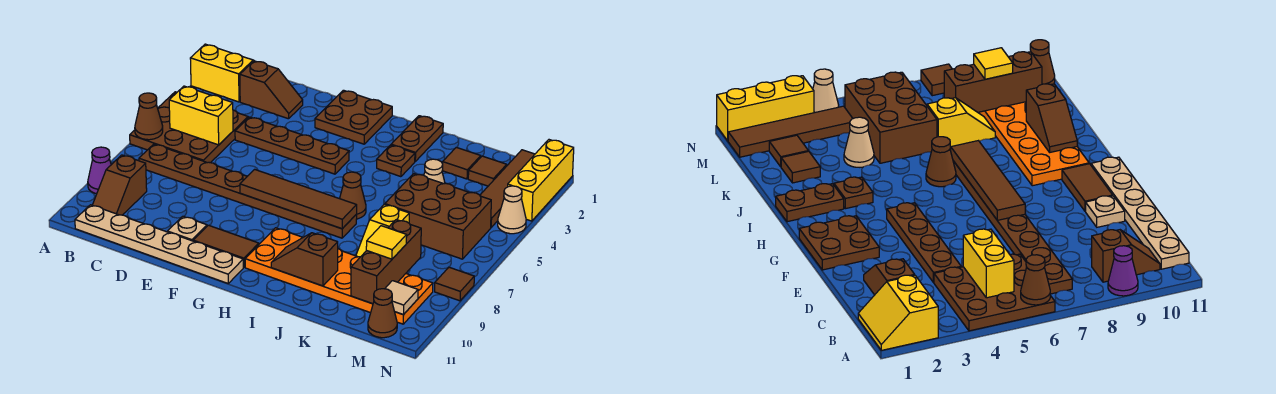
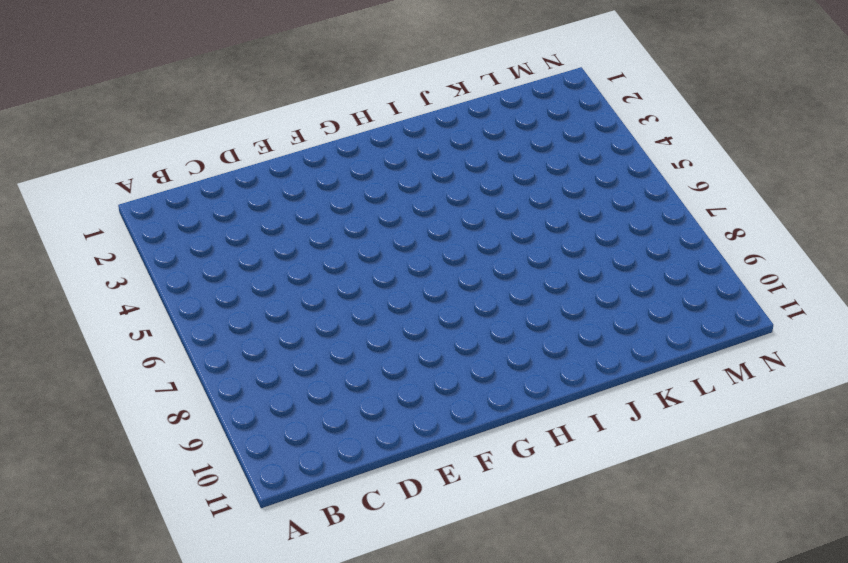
none -> yellow 2x2 slope [190,44,254,102]
none -> brown 3x3 plate [130,92,248,163]
none -> purple 1x1 cone [88,147,111,194]
none -> brown 1x8 plate [139,144,357,238]

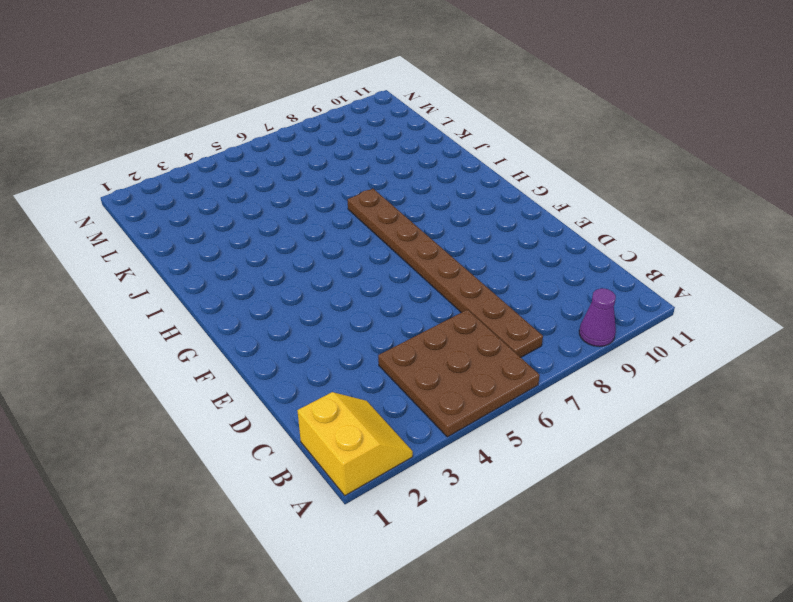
yellow 2x2 slope [297,392,413,496] -> yellow 2x2 slope turned to [190,44,254,102]
none -> brown 1x2 slope [93,155,147,215]
none -> tan 1x6 plate [75,205,243,283]
none -> brown 1x2 slope [240,61,303,119]
none -> brown 1x4 plate [235,117,349,174]

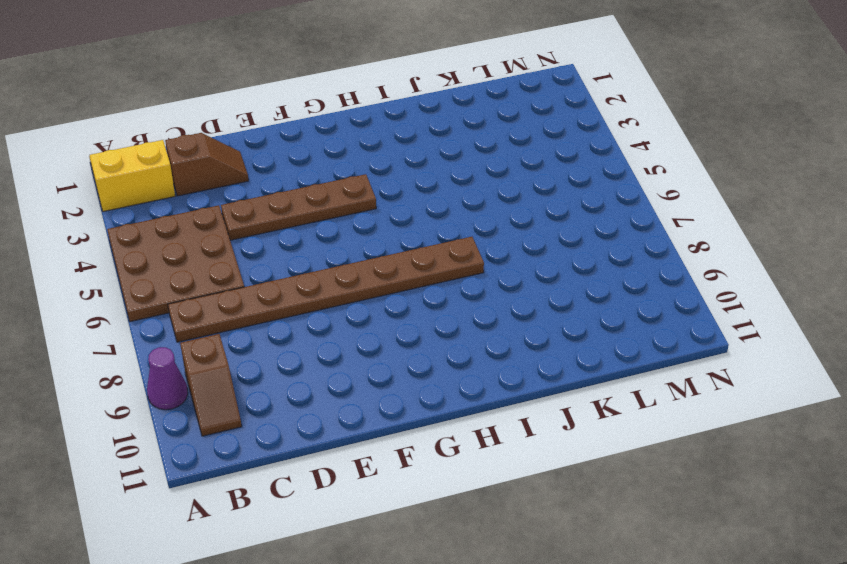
none -> tan 1x6 plate [75,205,243,283]
none -> tan 1x1 plate [168,216,207,241]
none -> brown 2x2 plate [315,90,392,144]
none -> brown 1x2 tile [193,225,259,267]

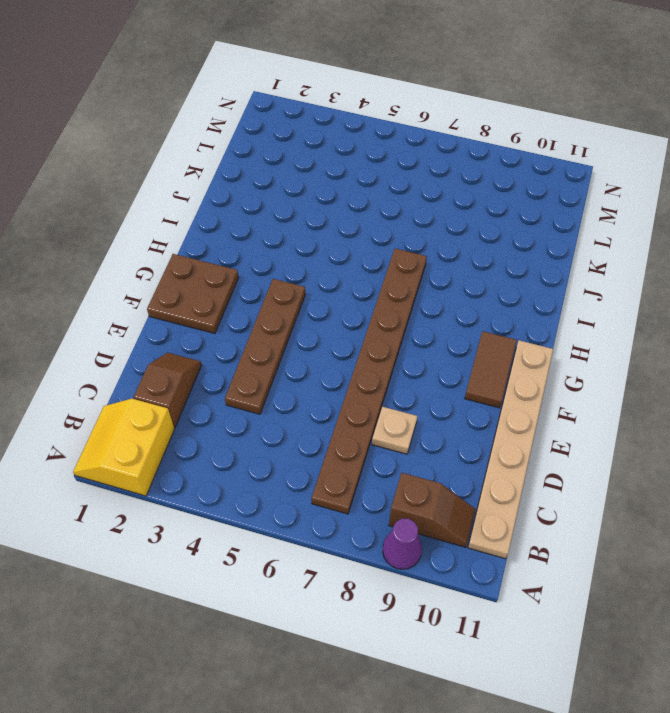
tan 1x1 plate [372,407,417,454] -> tan 1x1 plate moved to [168,216,207,241]
none -> brown 3x3 plate [130,92,248,163]
none -> orange 2x6 plate [245,228,433,324]
none -> brown 1x2 plate [391,116,443,161]
none -> brown 1x1 plate [377,145,415,177]

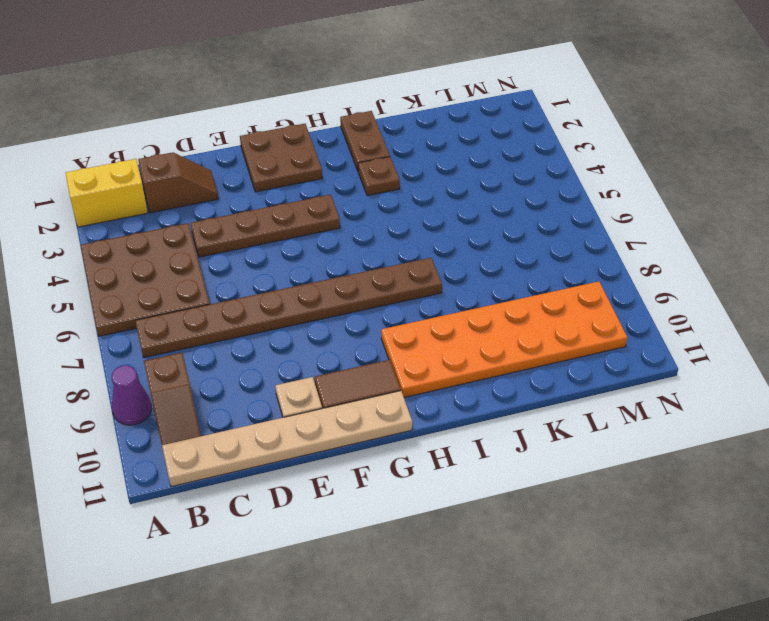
none -> brown 1x1 cone [340,172,366,219]
none -> brown 1x1 tile [442,147,481,179]
none -> tan 1x1 cone [424,159,445,184]
none -> brown 2x3 brick [385,174,491,259]

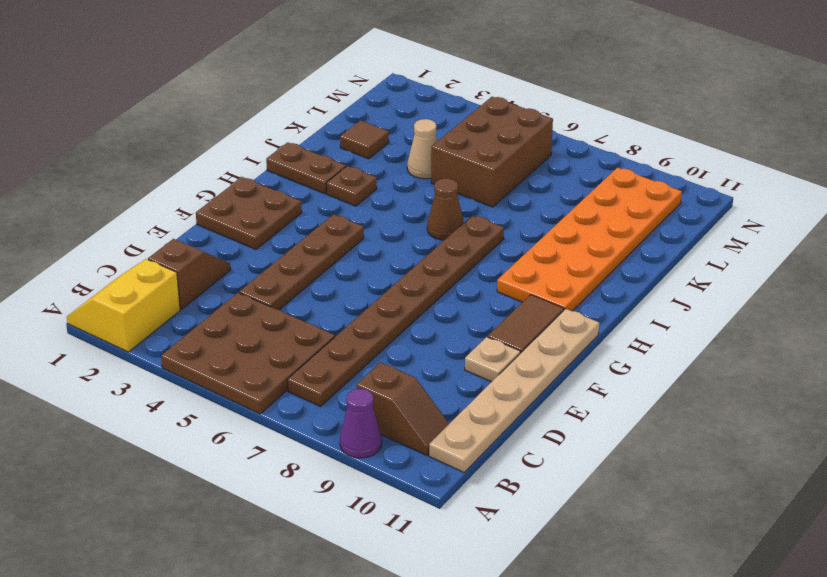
none -> yellow 1x2 slope [356,204,409,257]
none -> brown 1x1 tile [468,156,507,186]
none -> brown 1x4 tile [480,150,535,227]
none -> brown 1x1 cone [368,289,397,338]

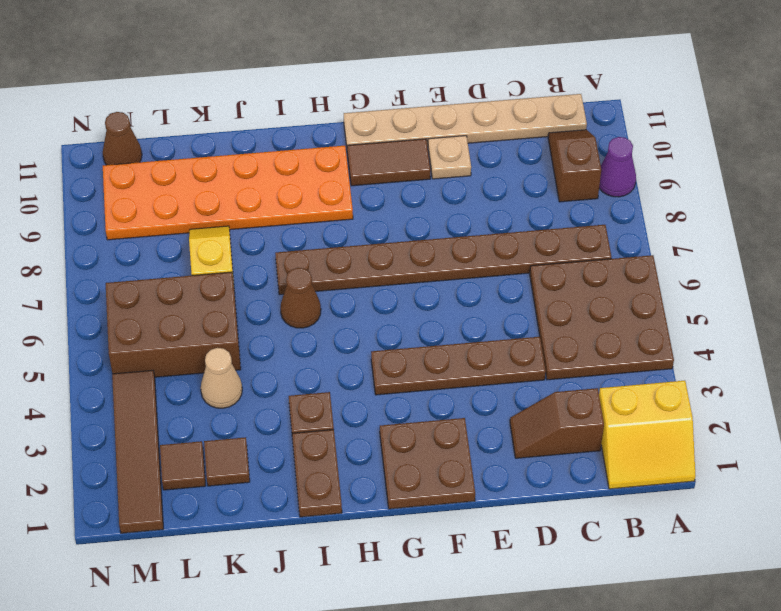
none -> yellow 1x3 brick [508,140,574,221]
none -> tan 1x1 cone [498,186,526,234]
none -> brown 1x1 tile [435,267,474,301]
none -> brown 1x1 cone [135,93,163,140]

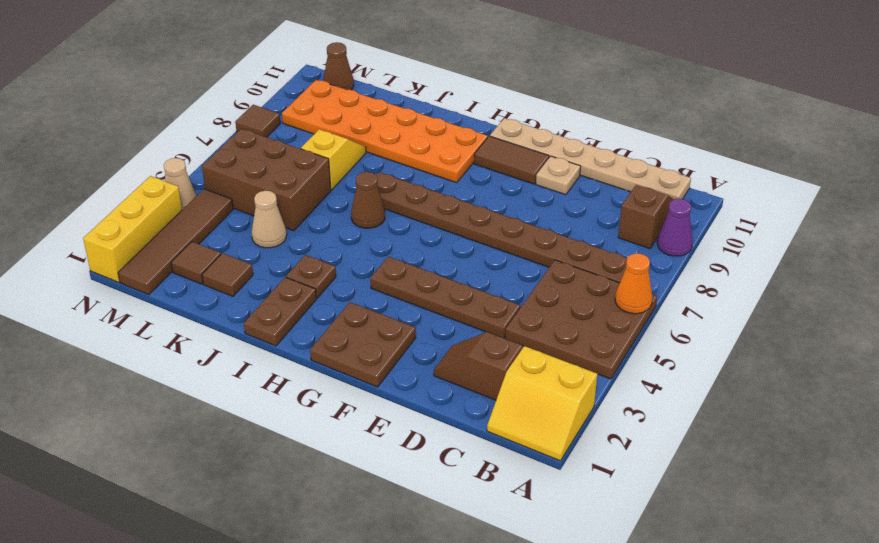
orange 1x1 cone [615,253,653,314] -> brown 1x1 cone [135,93,163,140]
none -> yellow 1x2 brick [169,86,233,145]
none -> brown 1x4 tile [240,169,357,229]
none -> brown 1x2 slope [271,233,338,286]
none -> brown 1x3 brick [351,220,421,304]

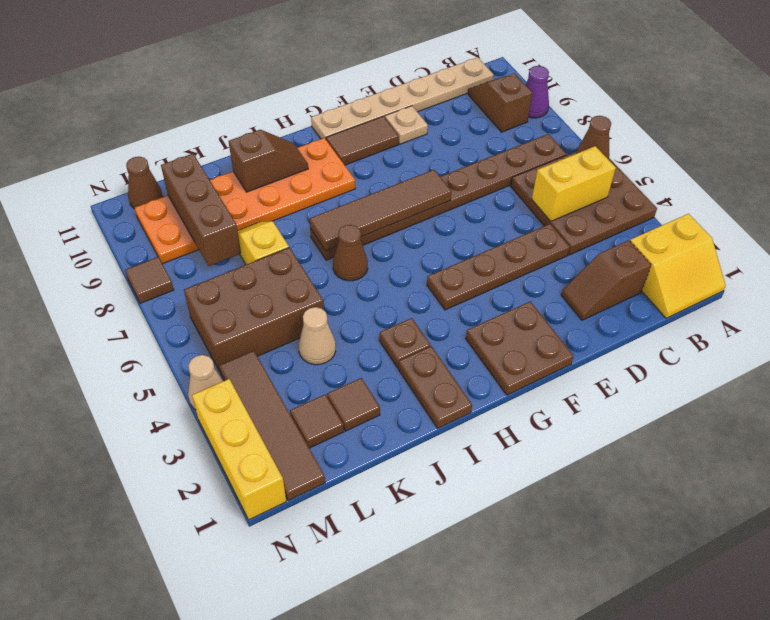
none -> tan 1x1 tile [385,281,418,315]
none -> yellow 1x1 tile [366,226,407,259]

